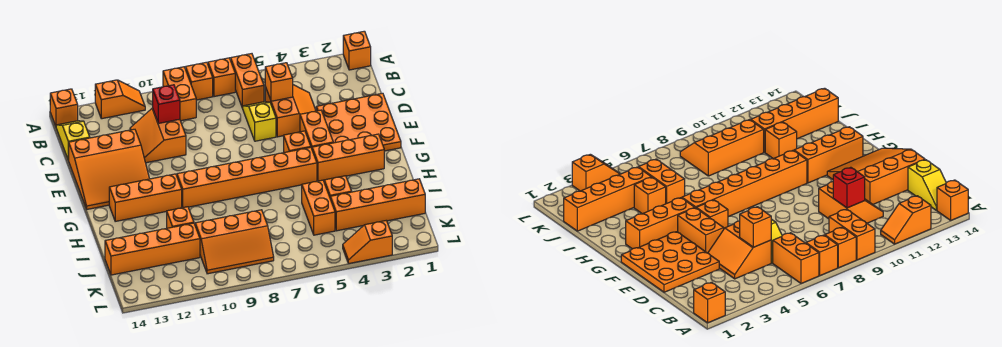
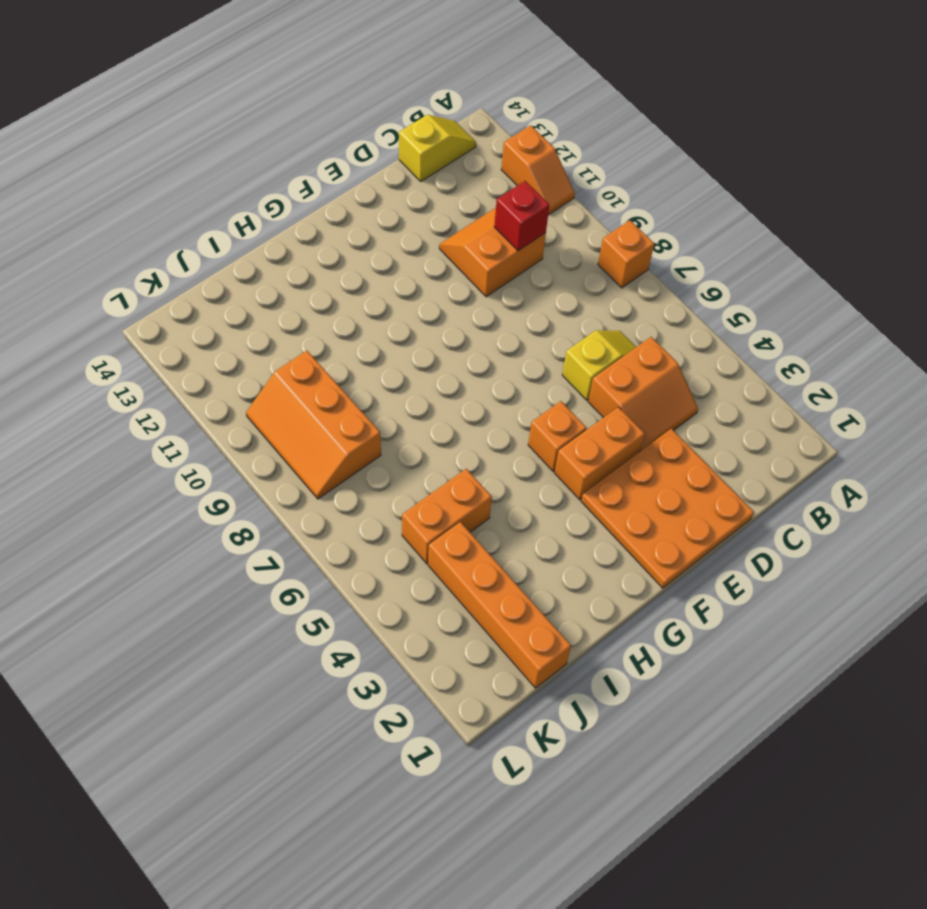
none -> orange 1x1 brick [343,31,371,70]
none -> orange 1x2 brick [231,54,264,108]
none -> orange 1x1 brick [208,58,235,97]

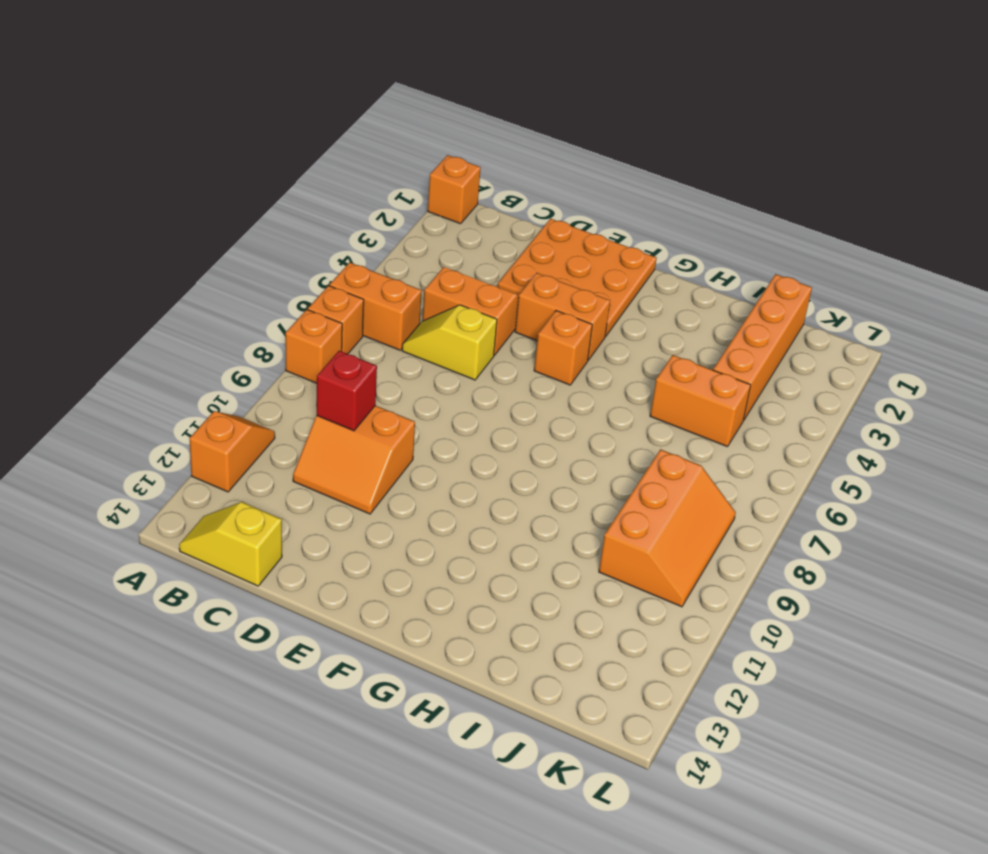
none -> orange 1x2 brick [163,67,196,121]
none -> orange 1x1 brick [50,89,78,126]
none -> orange 3x3 slope [69,129,149,209]

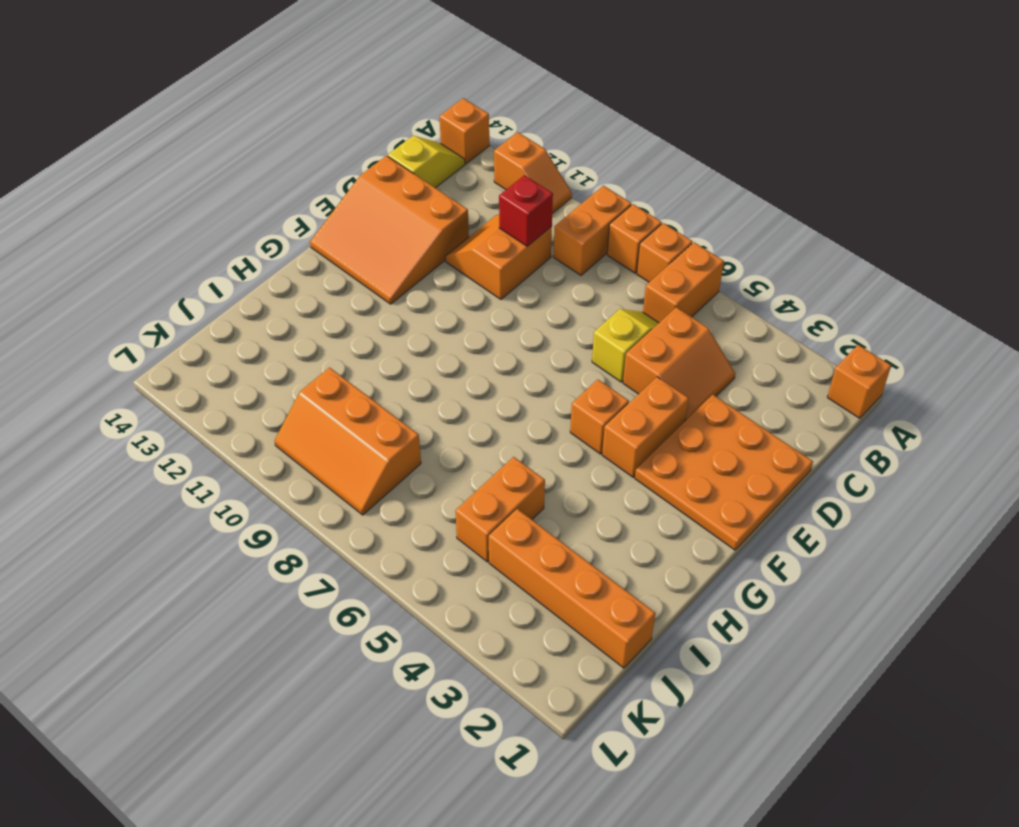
none -> orange 1x3 brick [312,134,384,181]
none -> orange 1x6 brick [177,147,317,208]
none -> orange 1x3 brick [109,174,182,221]

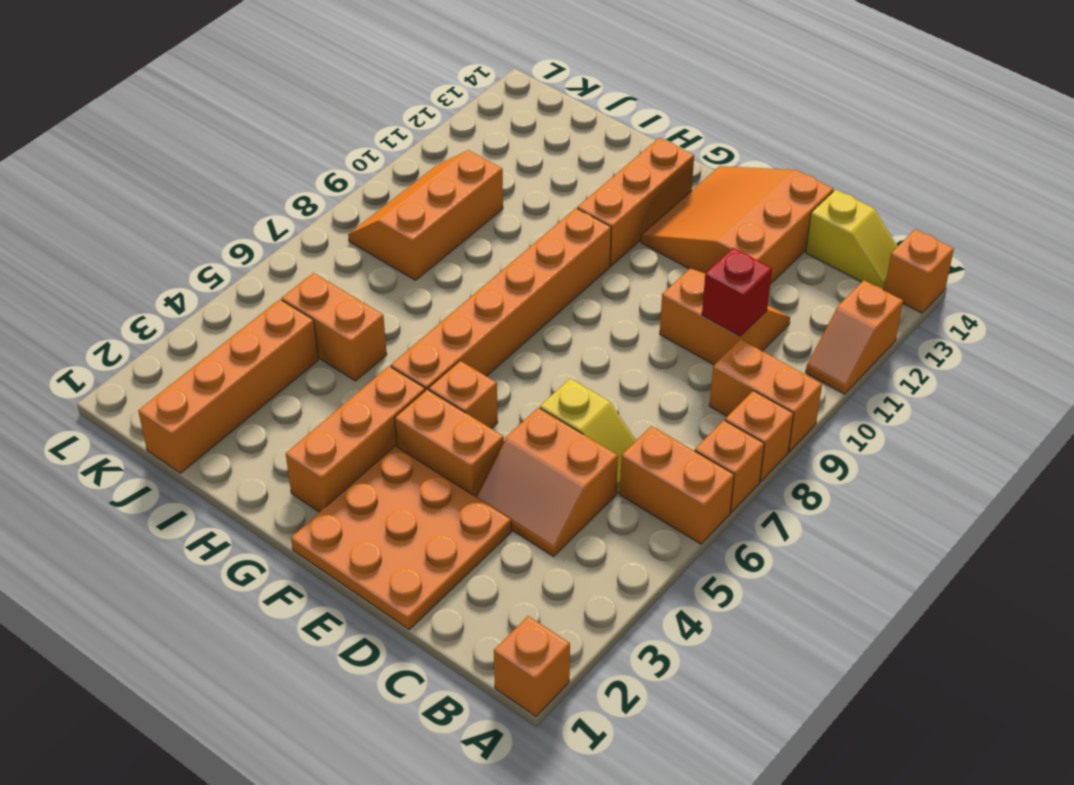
none -> orange 1x1 brick [324,176,352,197]
none -> orange 1x1 brick [167,207,194,228]
none -> orange 1x4 brick [105,223,200,275]

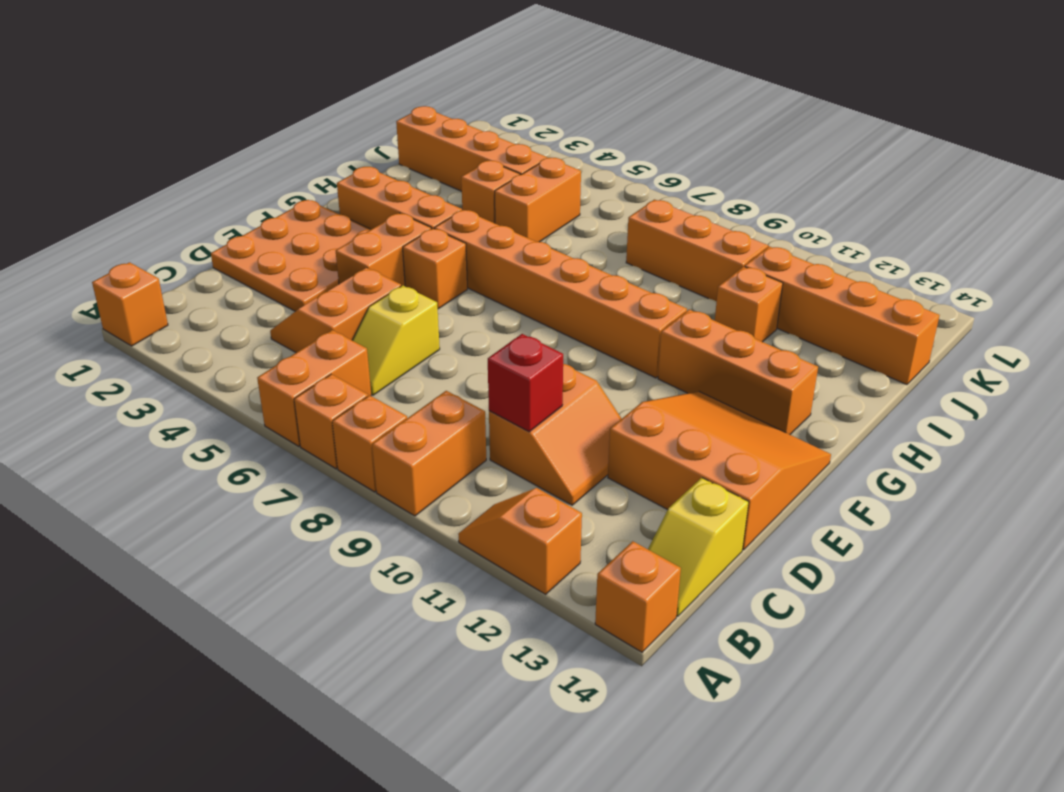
none -> orange 1x2 slope [343,221,392,263]
none -> orange 1x1 brick [265,63,293,101]

